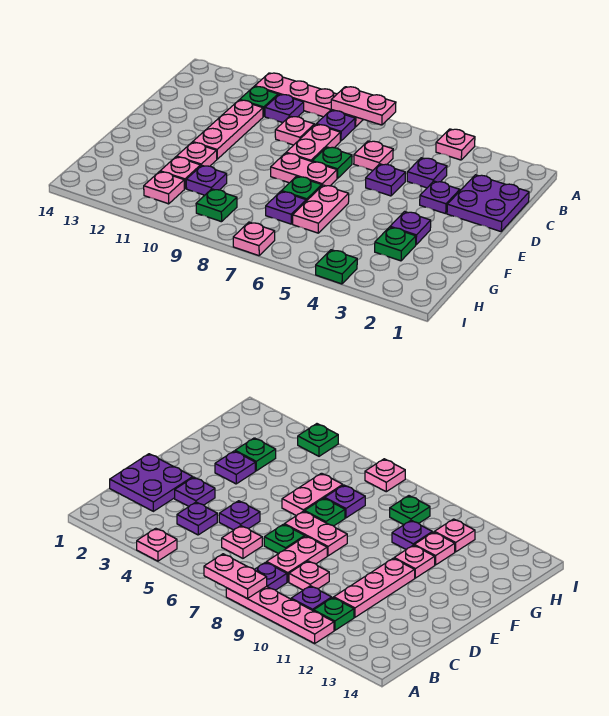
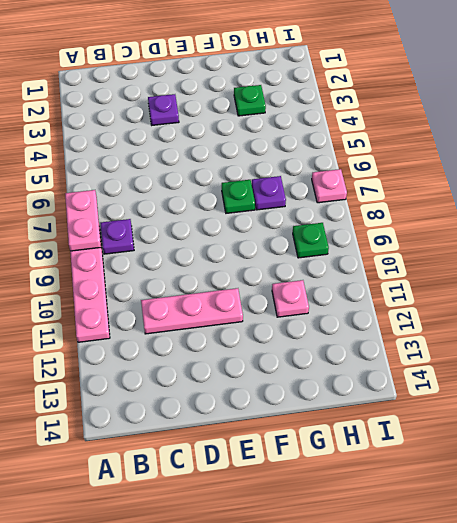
none -> pink 1x1 plate [436,129,475,160]
none -> purple 1x1 plate [265,94,304,123]
none -> green 1x1 plate [240,86,278,117]

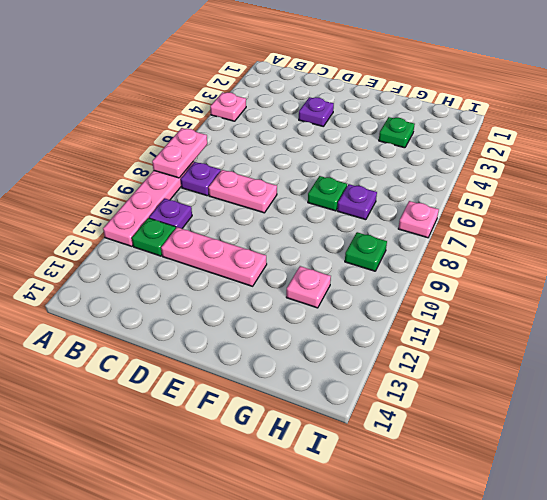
none -> purple 2x2 plate [447,175,529,231]
none -> purple 1x1 plate [407,158,447,188]
none -> pink 1x1 plate [354,141,393,170]

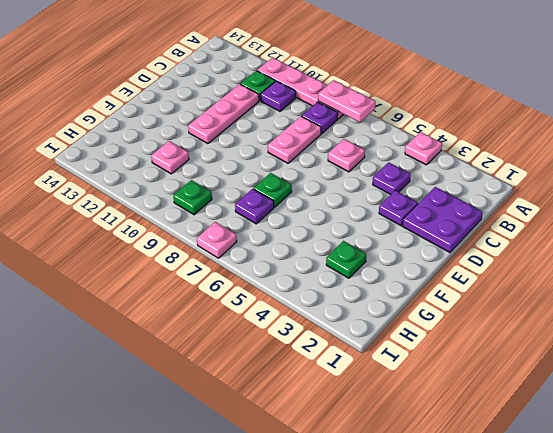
none -> pink 1x1 plate [275,116,314,145]
none -> purple 1x1 plate [366,164,405,196]
none -> green 1x1 plate [312,147,352,179]

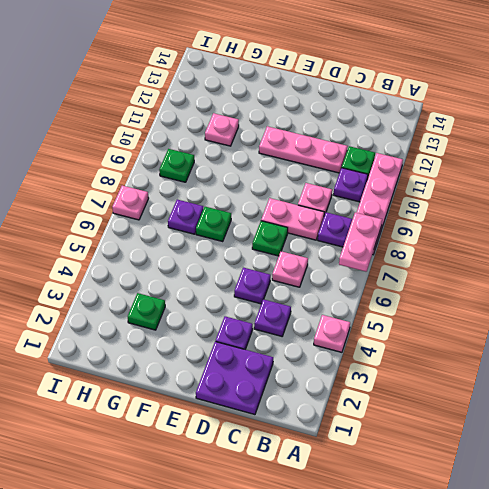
none -> pink 1x2 plate [271,153,337,186]
none -> purple 1x1 plate [390,212,431,245]
none -> pink 1x2 plate [293,185,349,233]

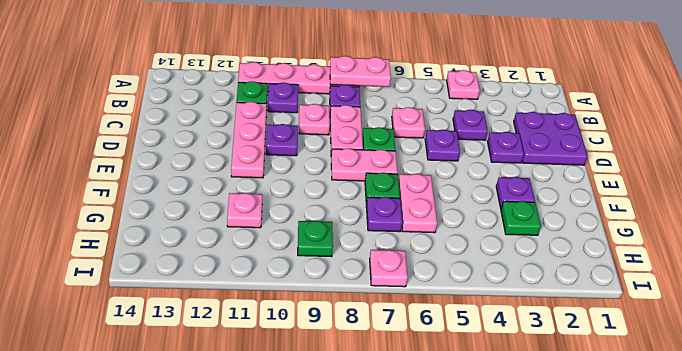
purple 1x1 plate [266,124,298,156] -> purple 1x1 plate moved to [186,165,227,195]
none -> pink 1x1 plate [177,142,217,166]
none -> pink 1x1 plate [144,172,185,204]
none -> green 1x1 plate [316,250,357,284]

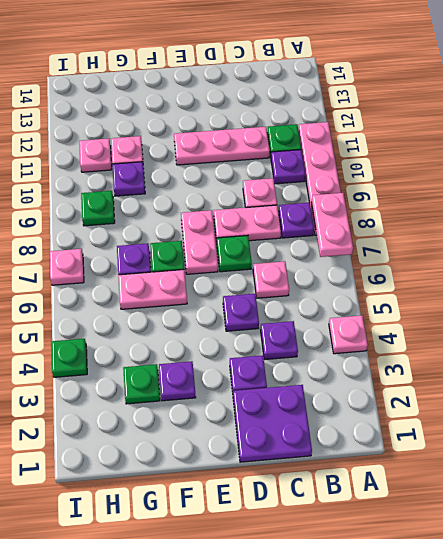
none -> pink 1x1 plate [177,142,217,166]

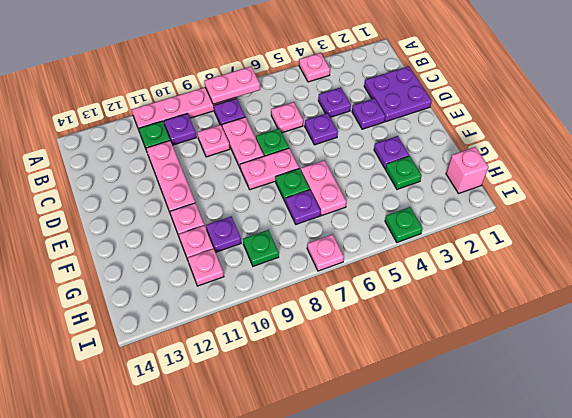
pink 1x1 brick [446,147,489,193] -> none

